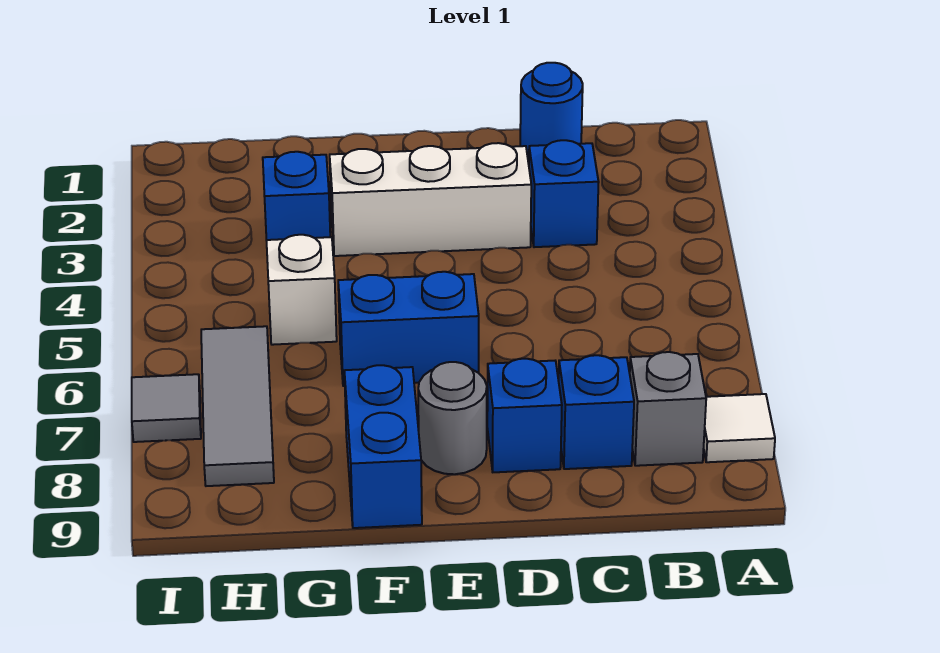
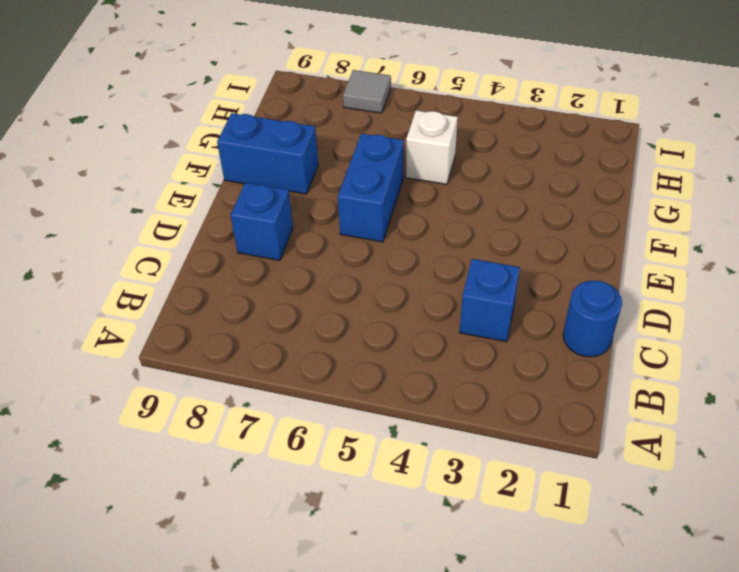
none -> white 1x1 tile [704,394,775,462]
none -> grey 1x1 brick [630,352,706,466]
none -> blue 1x1 brick [559,355,634,469]

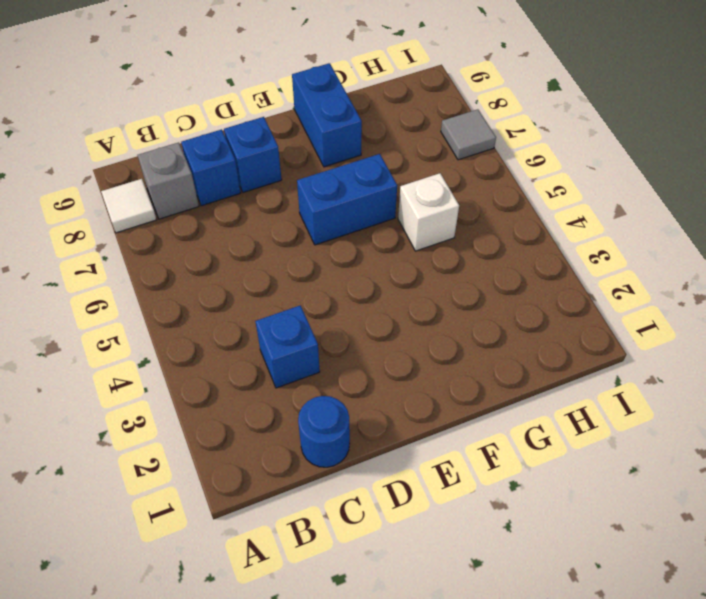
none -> white 1x3 brick [330,143,531,256]
none -> grey 1x1 round brick [418,362,487,474]
none -> blue 1x1 brick [263,152,330,240]

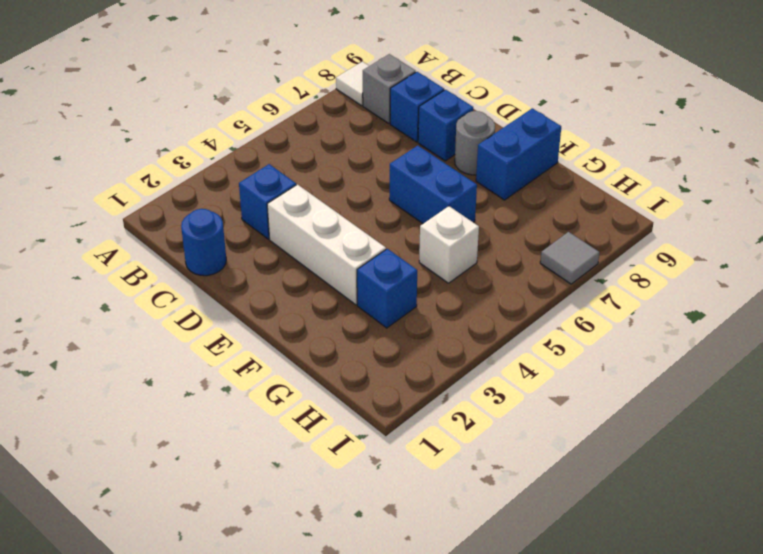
none -> grey 1x3 tile [201,326,274,486]

